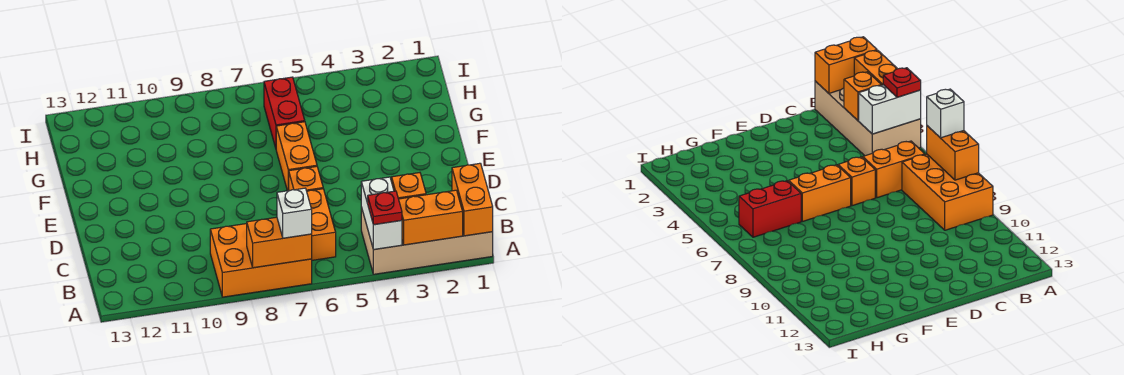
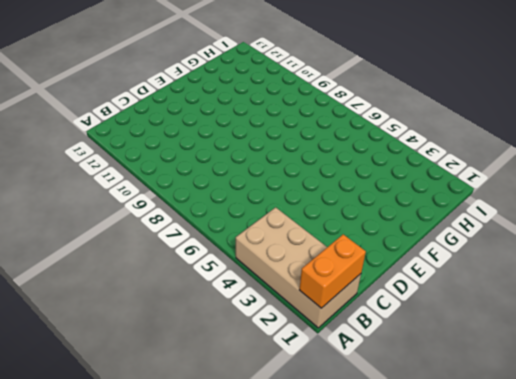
none -> orange 2x3 brick [210,224,312,297]
none -> orange 1x2 brick [307,189,336,260]
none -> orange 1x1 brick [289,166,323,191]

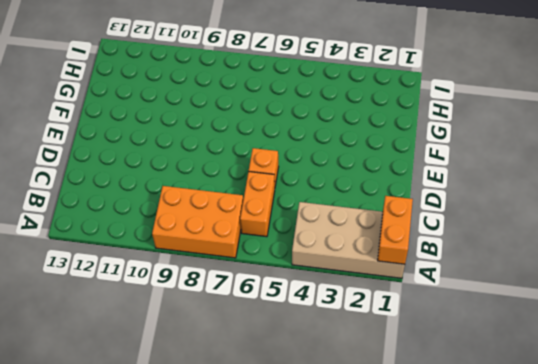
none -> orange 1x2 brick [276,122,317,191]
none -> red 1x2 brick [264,77,305,148]
none -> orange 1x2 brick [399,190,463,245]

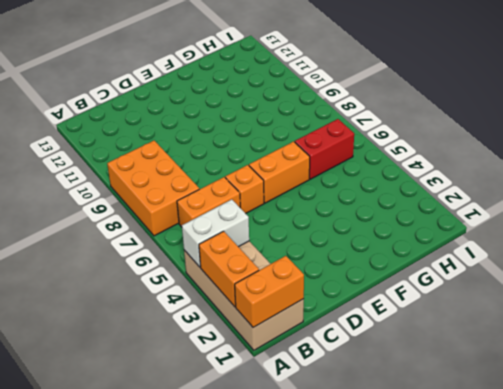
none -> orange 1x2 brick [247,217,312,268]
none -> orange 1x1 brick [392,173,426,199]
none -> red 1x1 plate [368,191,402,225]

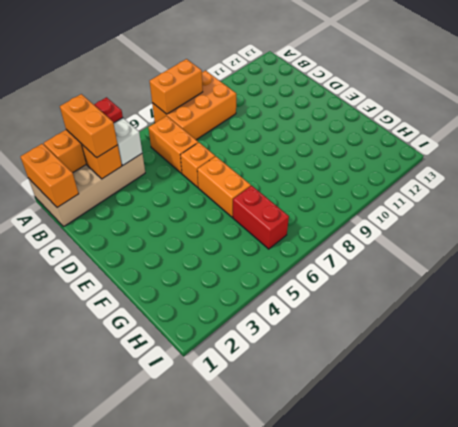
orange 1x2 brick [60,94,118,158] -> none
none -> white 1x1 brick [277,188,312,238]

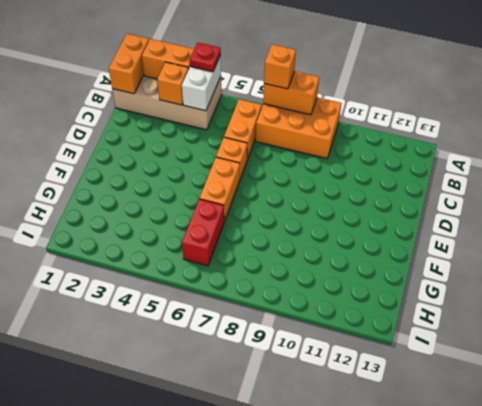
orange 1x1 brick [264,44,296,89] -> white 1x1 brick [277,188,312,238]

